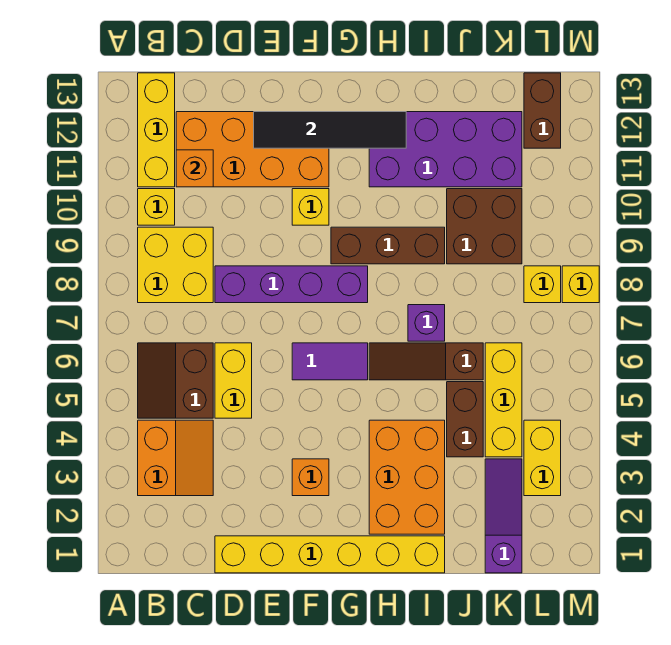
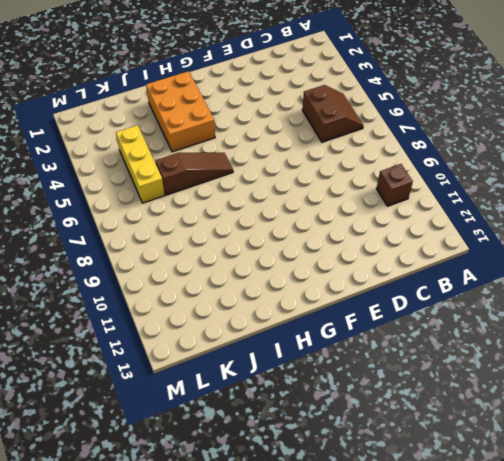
brown 1x1 brick [376,164,413,206] -> yellow 1x1 brick [138,189,175,225]
none -> orange 2x2 slope [138,420,213,496]
none -> yellow 2x2 brick [138,227,213,303]
none -> yellow 1x3 brick [138,73,175,187]

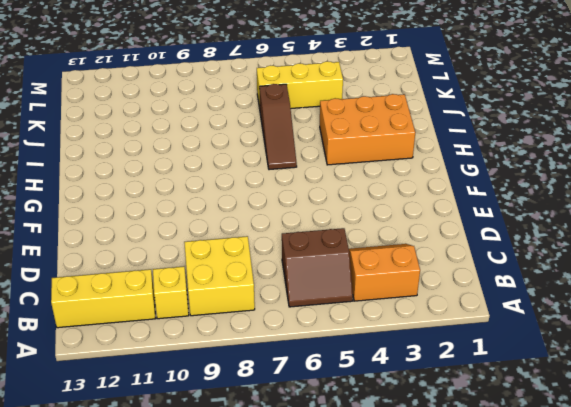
none -> orange 2x4 brick [176,112,329,187]
none -> yellow 1x6 brick [215,536,445,573]
none -> yellow 1x2 brick [215,343,252,418]

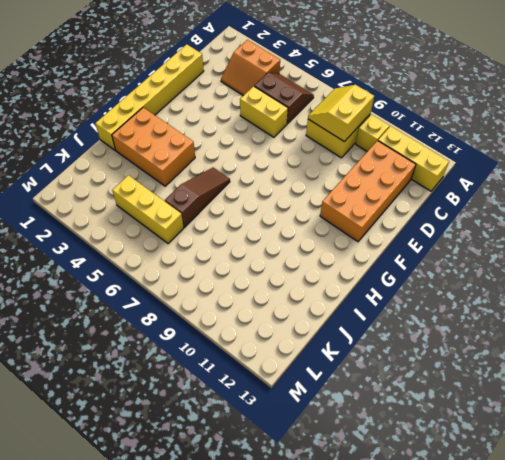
yellow 2x2 slope [308,85,374,141] -> none
none -> purple 1x4 brick [215,266,368,303]
none -> orange 1x1 brick [292,459,329,496]
none -> purple 1x2 tile [292,343,368,380]

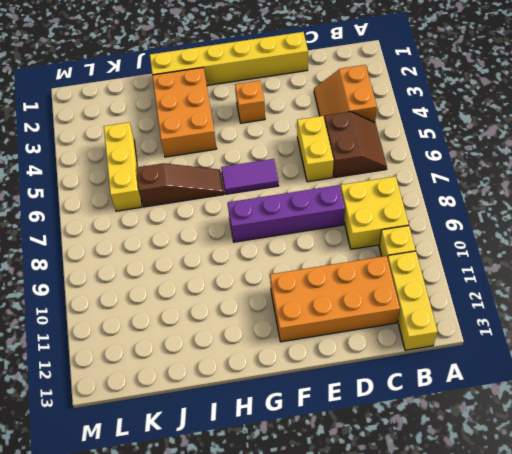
none -> yellow 1x1 brick [292,189,329,225]
none -> brown 1x3 brick [331,227,445,264]
none -> purple 2x4 brick [369,112,522,187]

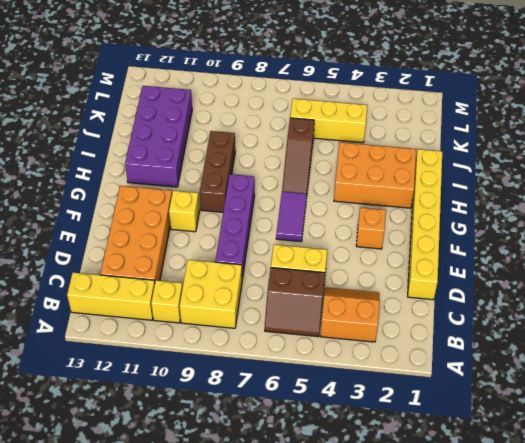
none -> purple 1x1 brick [408,305,445,341]
none -> brown 1x2 brick [447,382,483,457]
none -> brown 2x2 brick [447,189,522,264]

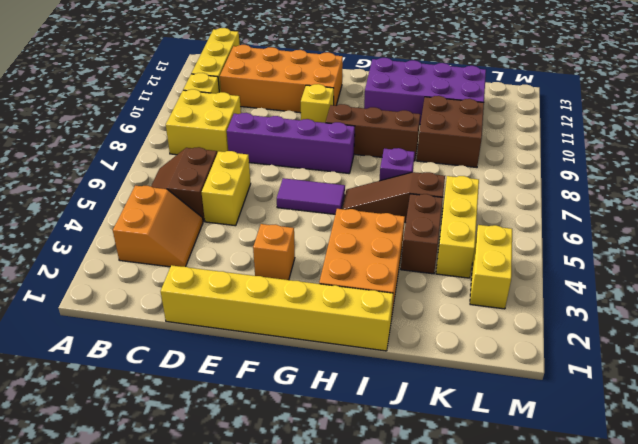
none -> purple 1x3 slope [485,459,522,573]
none -> yellow 1x1 brick [524,266,561,303]
none -> brown 1x2 brick [524,73,561,148]

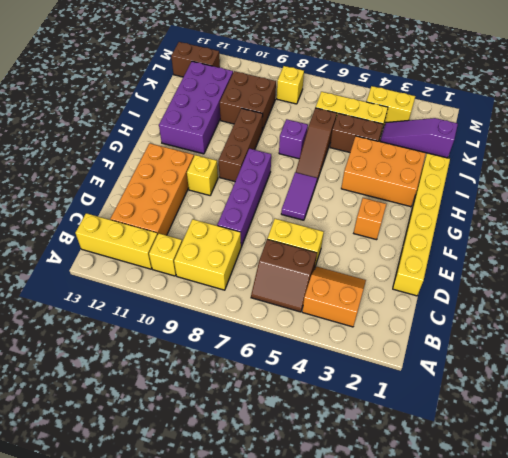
none -> yellow 1x1 brick [562,266,599,303]
none -> orange 1x1 brick [176,150,213,187]
none -> black 1x4 tile [254,112,406,148]

